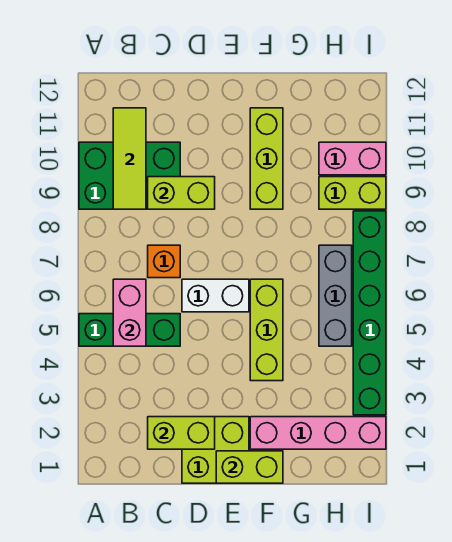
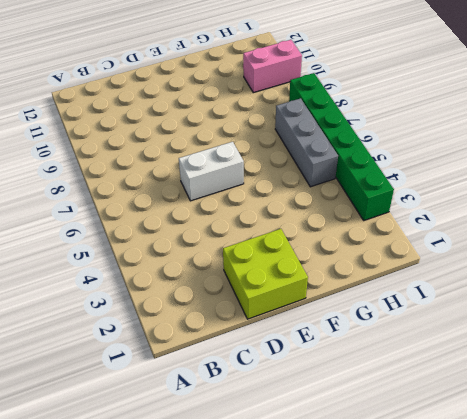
none -> green 1x3 brick [79,314,180,346]
none -> green 2x3 brick [79,142,180,209]
none -> orange 1x1 brick [148,245,180,278]

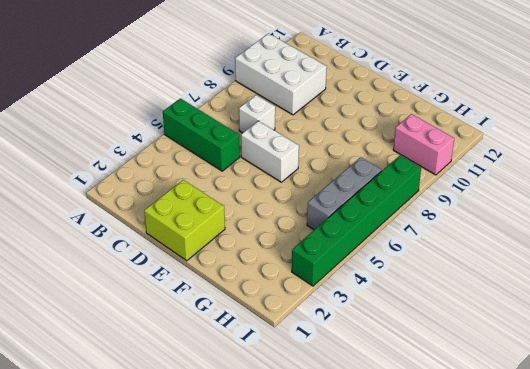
white 2x3 brick [235,34,327,115] -> green 2x3 brick [79,142,180,209]
white 1x1 brick [239,95,275,133] -> orange 1x1 brick [148,245,180,278]
none -> pink 1x4 brick [250,417,386,449]
none -> lime 1x3 brick [250,279,283,381]
none -> lime 1x3 brick [250,108,283,209]

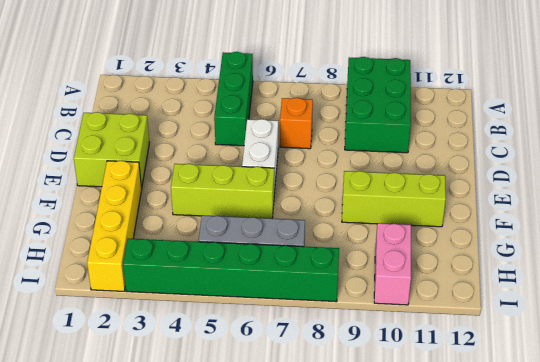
yellow 1x4 brick [87,161,142,291] -> pink 1x4 brick [250,417,386,449]
none -> lime 1x2 brick [319,177,386,209]
none -> pink 1x2 brick [113,279,146,346]
none -> lime 1x3 tile [113,108,146,209]

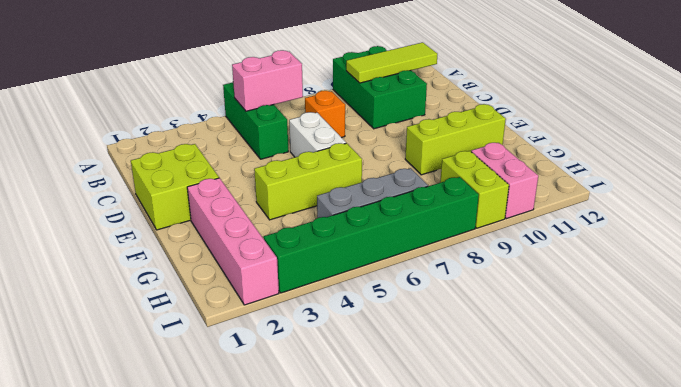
none -> lime 1x2 brick [148,417,215,449]
none -> lime 1x2 brick [148,177,215,209]
none -> lime 1x2 brick [216,451,283,483]

